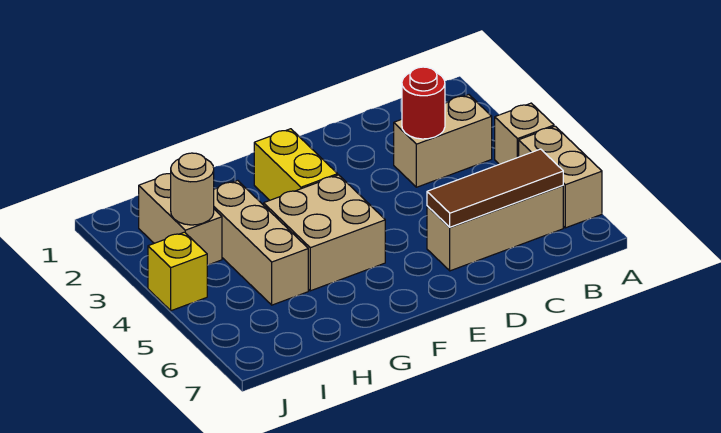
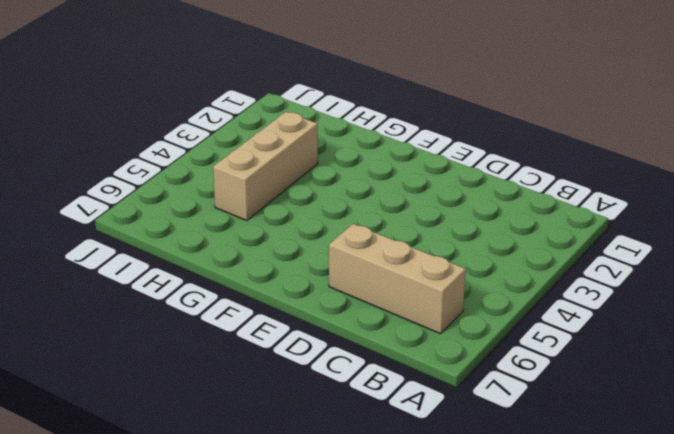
none -> tan 1x1 brick [495,103,554,164]
none -> tan 1x2 brick [519,126,602,228]
none -> tan 1x2 brick [394,95,492,187]

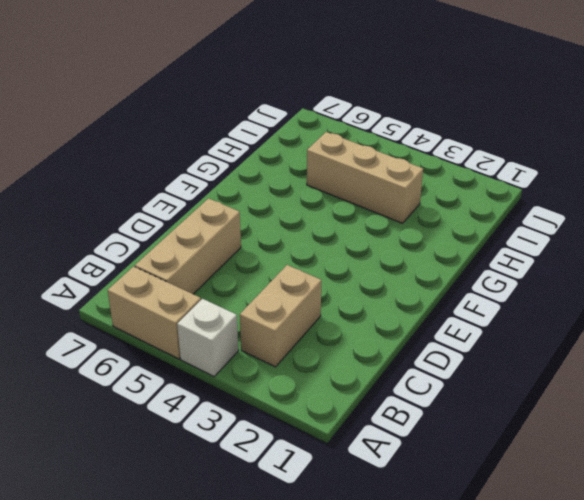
white 1x1 brick [177,299,238,376] -> tan 1x1 brick [495,103,554,164]
none -> yellow 1x2 brick [254,129,338,200]
none -> tan 2x2 brick [264,175,385,291]
none -> tan 1x2 brick [139,174,222,265]

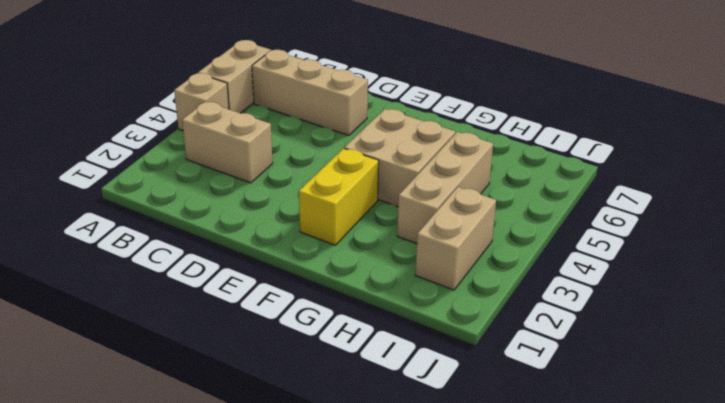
none -> yellow 1x1 brick [148,232,207,311]
none -> brown 1x3 tile [427,149,563,227]
none -> red 1x1 round brick [402,67,445,139]

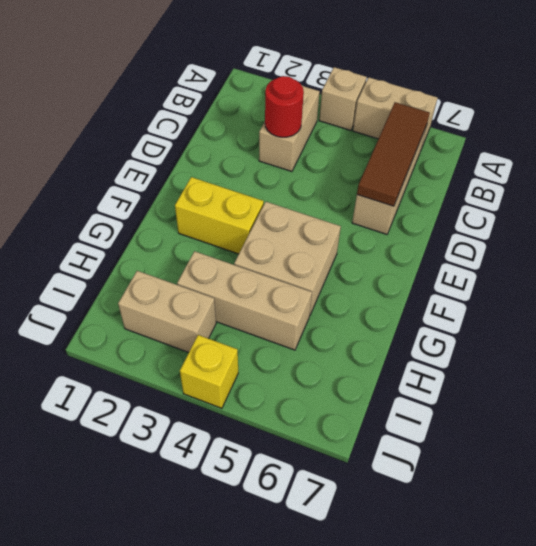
none -> tan 1x1 round brick [170,153,214,225]

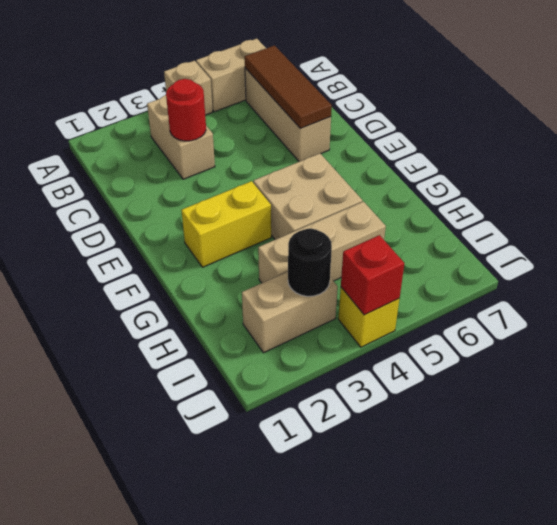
black 1x1 round brick [288,228,332,296] -> tan 1x1 round brick [170,153,214,225]
red 1x1 brick [341,235,404,315] -> none

